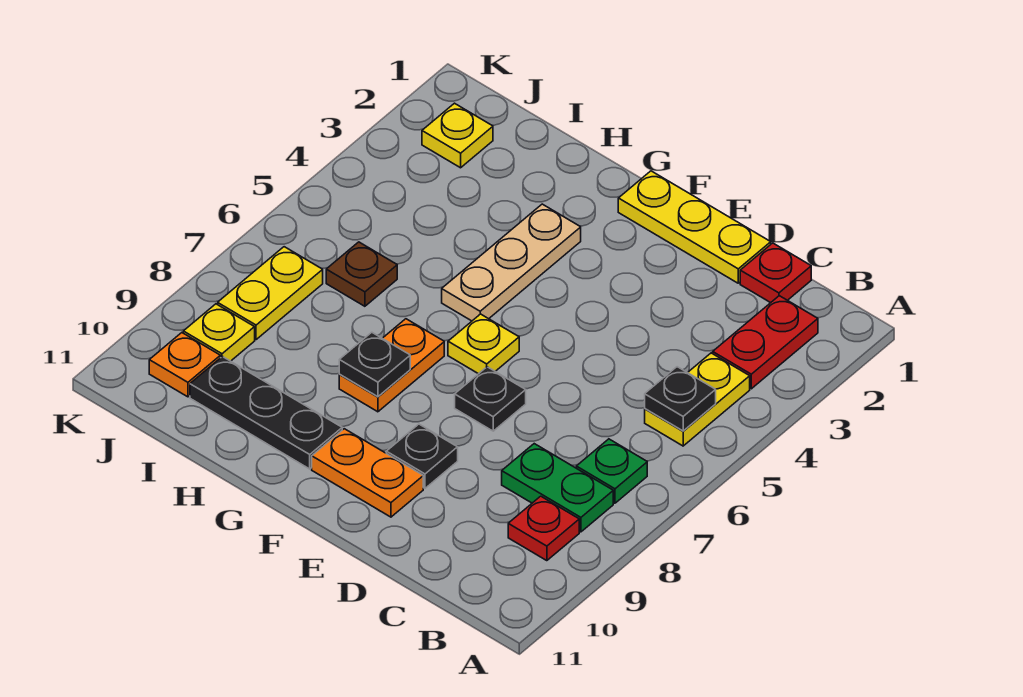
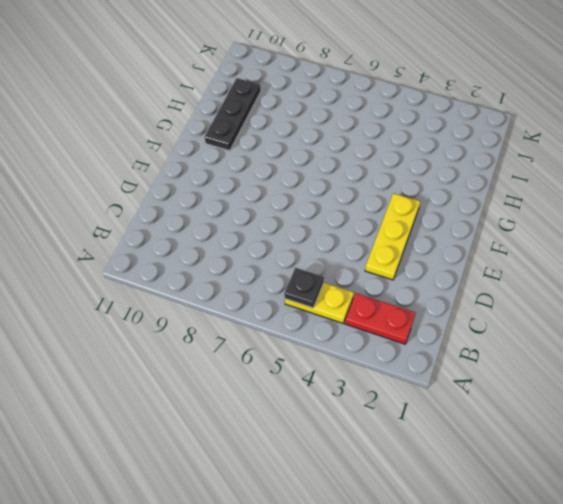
yellow 1x3 plate [365,193,420,280] -> yellow 1x3 plate moved to [618,171,771,283]
none -> green 1x1 plate [576,439,647,503]
none -> green 1x2 plate [502,444,613,532]
none -> red 1x1 plate [508,496,579,561]

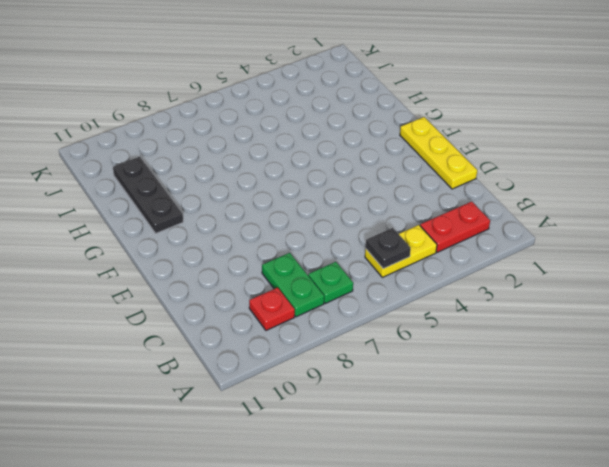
none -> red 1x1 plate [740,243,811,303]
none -> black 1x1 plate [455,367,526,431]
none -> black 1x1 plate [386,424,458,488]

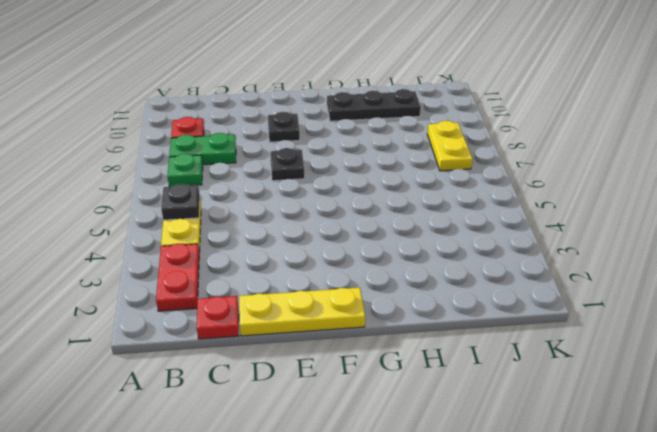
none -> orange 1x2 plate [312,429,423,517]
none -> yellow 1x1 plate [448,314,519,374]
none -> tan 1x3 plate [442,204,581,321]

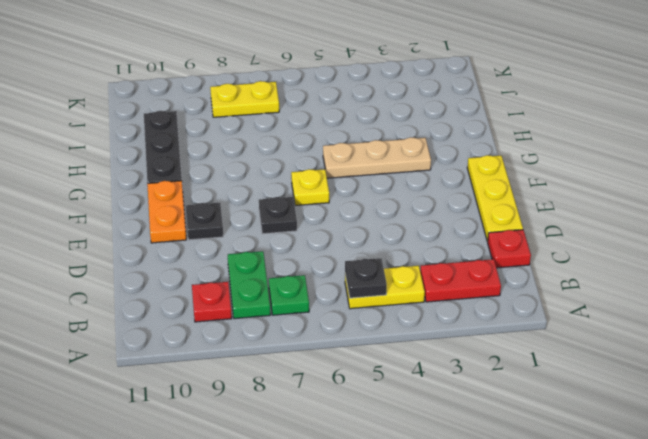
none -> orange 1x2 plate [339,319,444,412]
none -> brown 1x1 plate [326,242,397,306]
none -> yellow 1x1 plate [422,103,493,168]

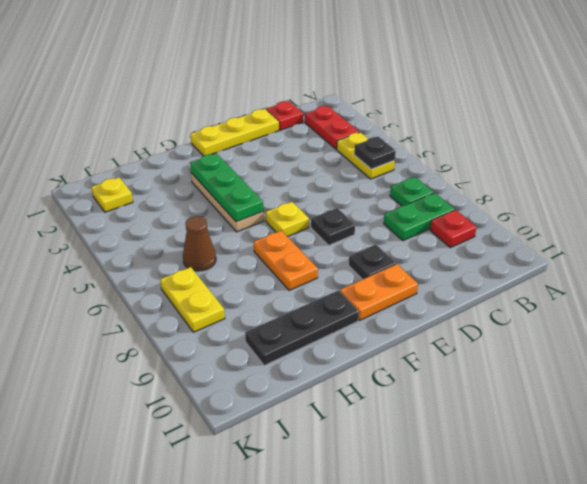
green 1x3 plate [190,153,263,222] -> none
brown 1x1 cone [183,216,216,271] -> brown 1x1 plate [326,242,397,306]
none -> yellow 1x1 plate [183,304,255,361]
none -> orange 1x1 plate [149,333,220,397]
none -> black 1x1 plate [339,332,410,397]

